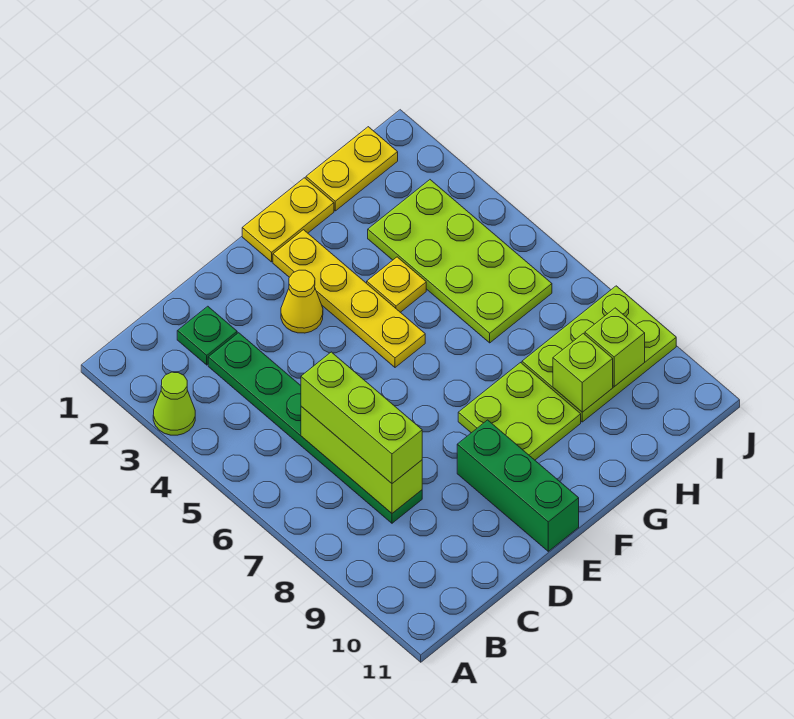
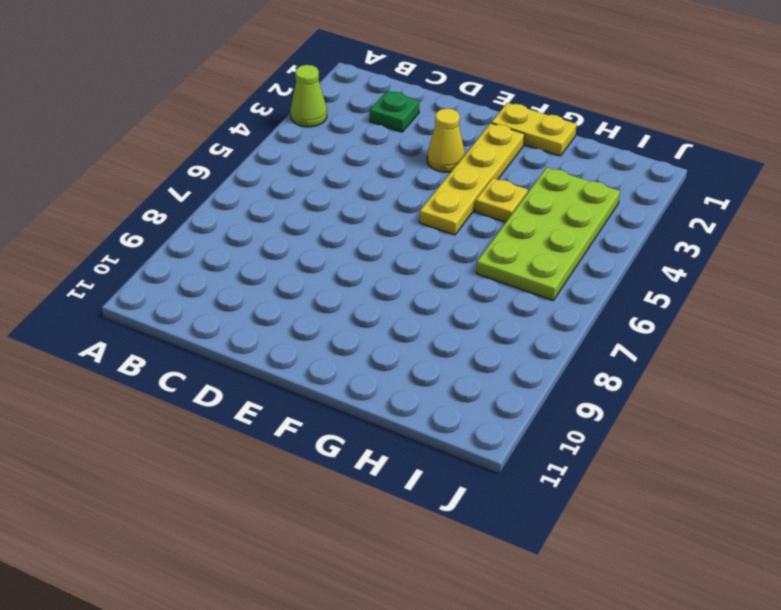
none -> green 1x6 plate [208,333,422,523]
none -> green 1x3 brick [457,420,579,551]
none -> lime 2x2 plate [458,363,581,460]

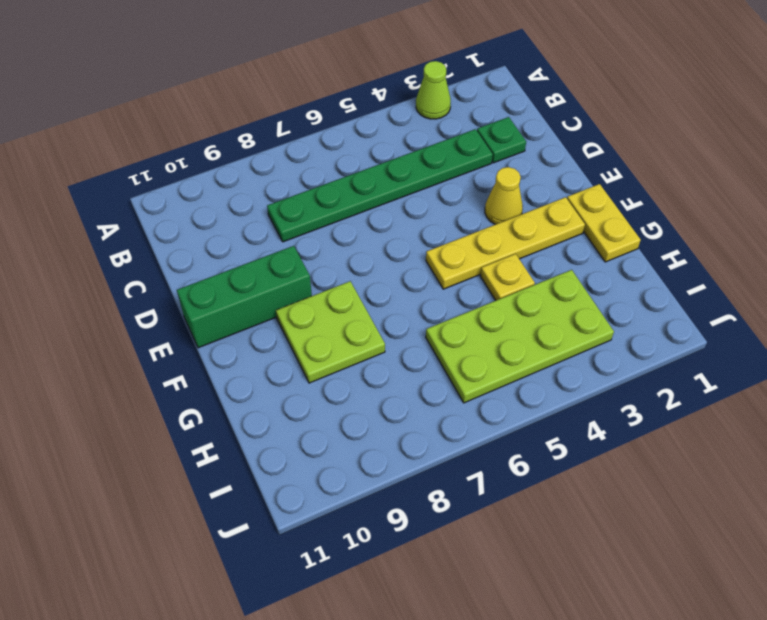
none -> yellow 1x2 plate [306,127,398,211]
none -> lime 2x3 plate [522,286,676,422]
none -> lime 1x3 brick [301,406,422,513]

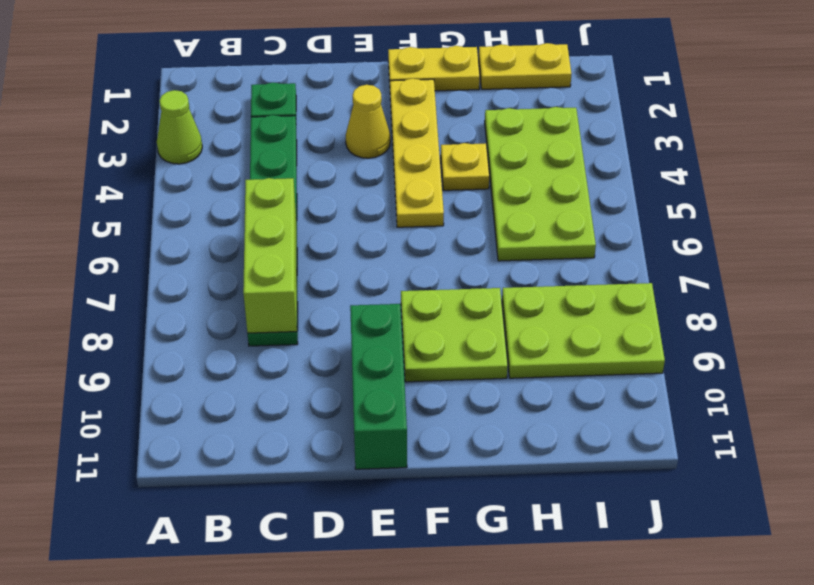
none -> lime 1x1 brick [553,333,613,412]
none -> lime 1x1 brick [585,308,645,387]
none -> lime 1x3 brick [301,352,422,483]

